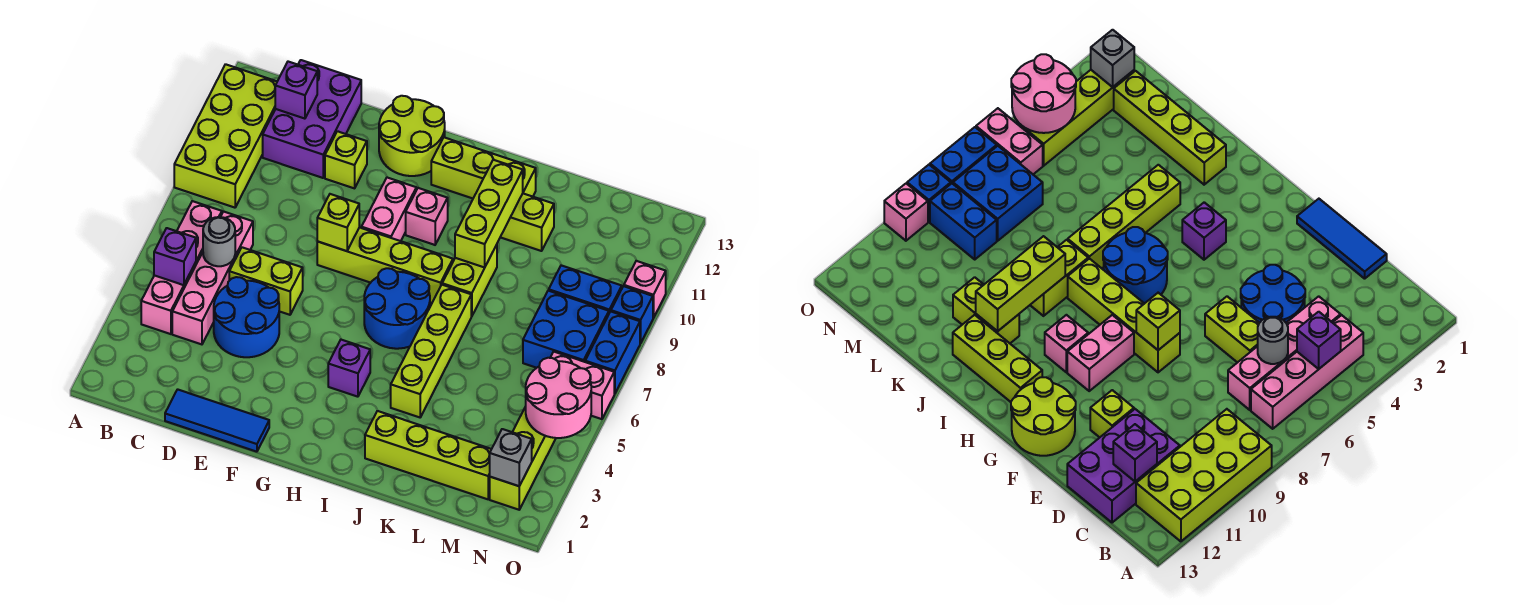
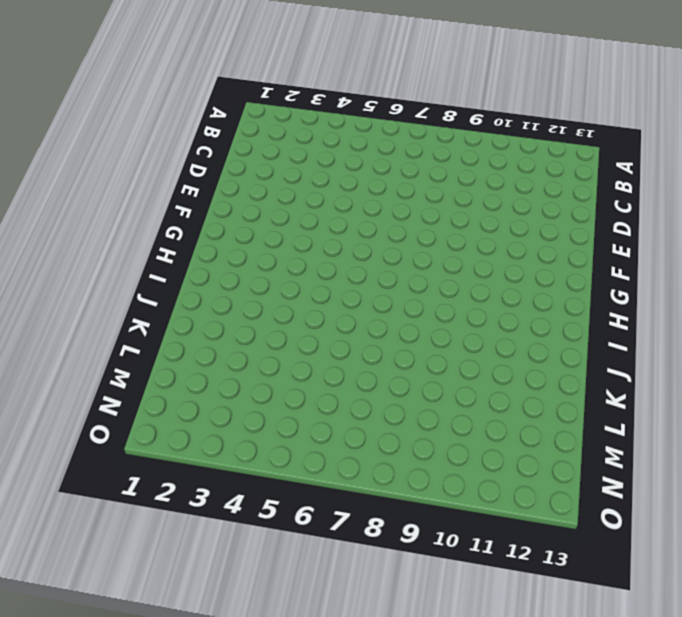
none -> lime 2x4 brick [174,64,277,208]
none -> pink 1x4 brick [141,201,222,334]
none -> pink 1x4 brick [172,211,253,344]
none -> purple 2x3 brick [263,60,361,178]

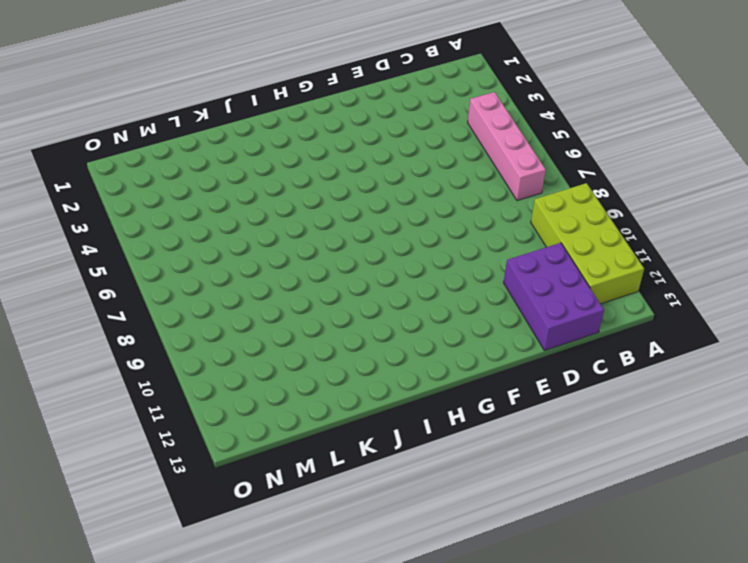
none -> pink 1x4 brick [172,211,253,344]
none -> blue 1x3 tile [165,389,269,452]
none -> blue 2x2 round brick [214,277,279,357]
none -> lime 1x2 brick [229,247,303,315]

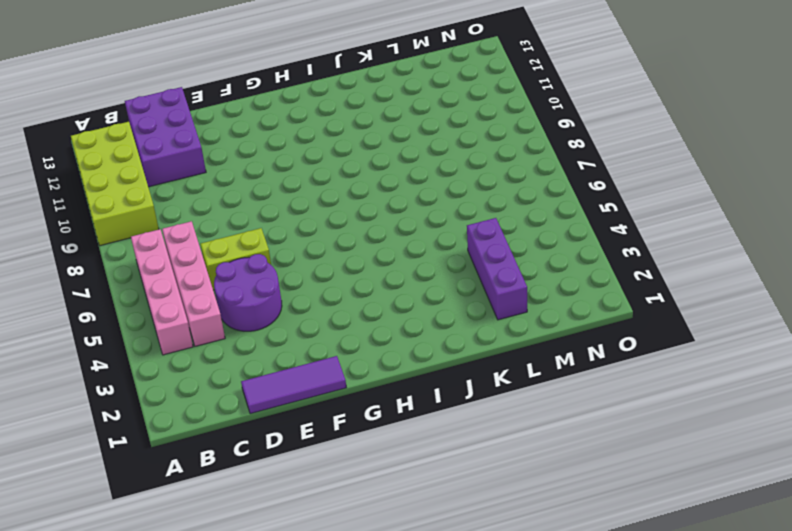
purple 1x3 tile [241,356,346,414] -> blue 1x3 tile [165,389,269,452]
purple 2x2 round brick [214,254,282,331] -> blue 2x2 round brick [214,277,279,357]
purple 1x3 brick [467,218,527,320] -> lime 1x4 brick [365,411,491,499]
none -> lime 1x1 brick [325,131,367,188]
none -> lime 1x4 brick [317,227,453,303]
none -> lime 2x2 round brick [379,96,445,176]
none -> pink 1x2 brick [362,178,416,241]

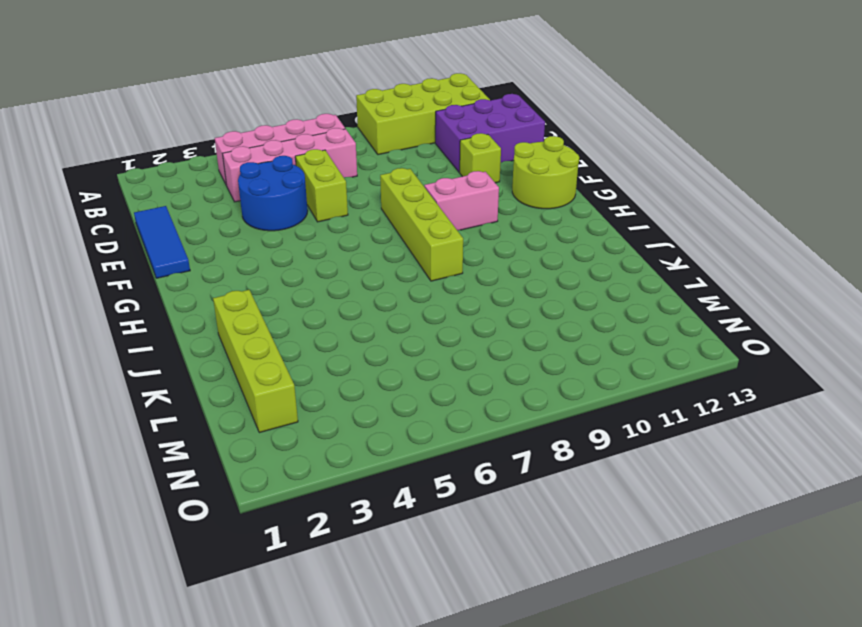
none -> purple 1x1 brick [328,340,370,397]
none -> blue 2x2 round brick [364,268,430,349]
none -> pink 1x1 brick [406,188,448,245]
none -> lime 1x3 brick [431,137,536,198]

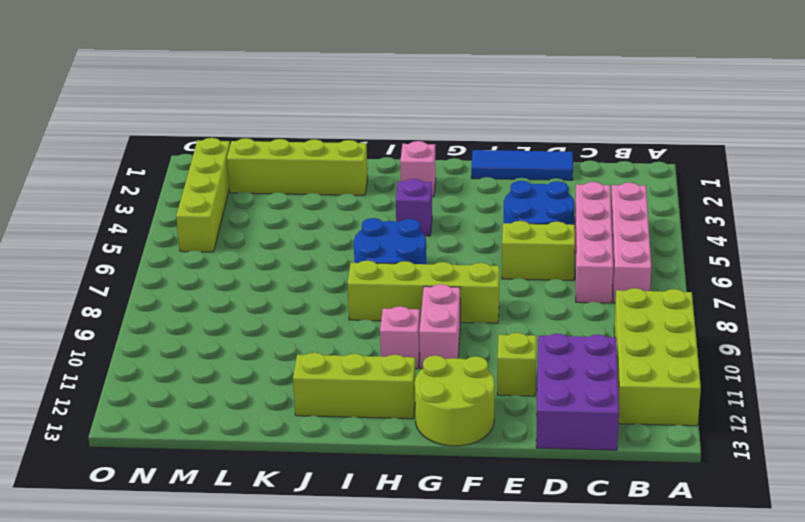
pink 1x1 brick [400,141,436,197] -> pink 1x1 brick moved to [624,261,666,318]
none -> lime 1x4 brick [391,285,471,417]
none -> lime 1x2 brick [442,245,497,316]
none -> lime 1x2 brick [501,194,554,251]
none -> blue 2x2 brick [523,290,609,368]

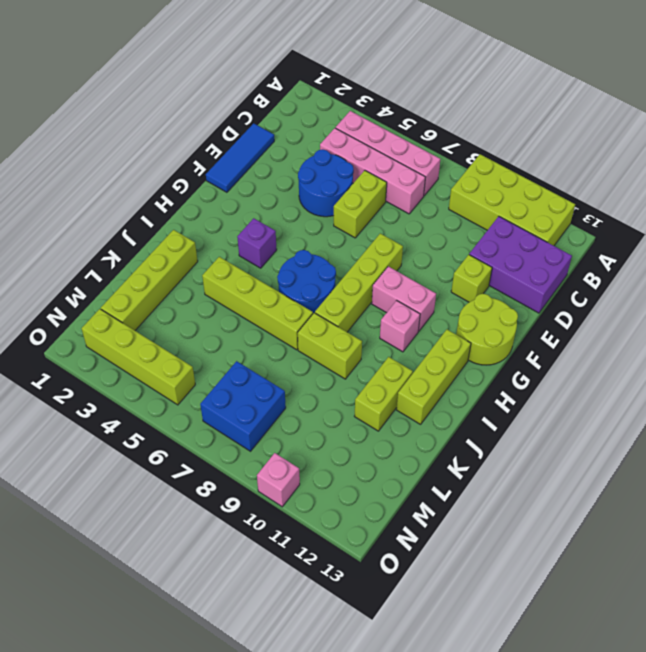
none -> blue 1x2 brick [549,265,622,313]
none -> pink 1x2 brick [550,352,614,419]
none -> blue 1x2 brick [585,311,640,394]
none -> blue 1x1 brick [611,286,653,343]

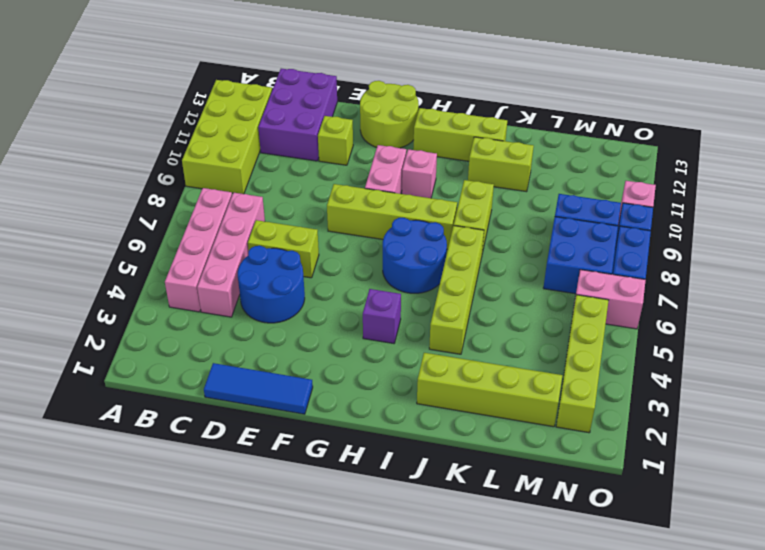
none -> purple 1x1 brick [154,228,196,285]
none -> grey 1x1 round brick [203,217,235,266]
none -> purple 1x1 brick [275,62,317,119]
none -> lime 1x1 brick [317,194,359,251]

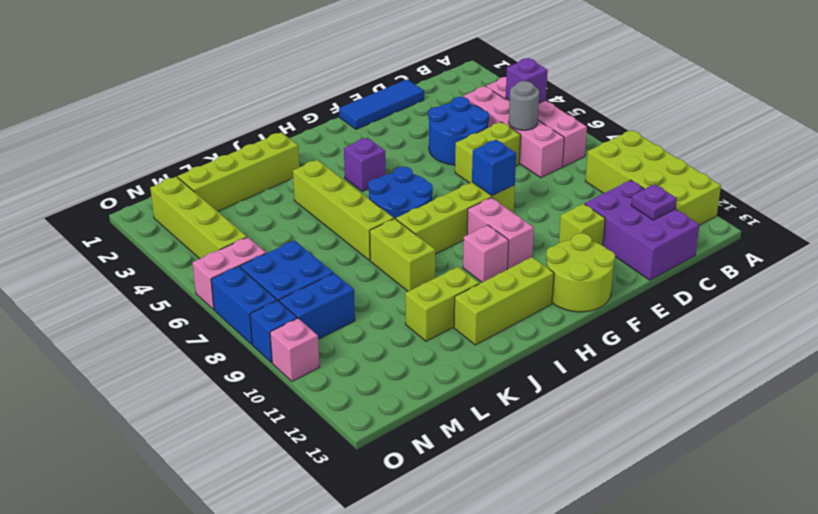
purple 1x1 plate [631,184,677,220] -> purple 1x1 brick [275,62,317,119]
blue 1x1 brick [472,140,516,196] -> lime 1x1 brick [317,194,359,251]
none -> lime 1x3 brick [455,160,523,268]
none -> grey 1x1 brick [490,429,532,486]
none -> pink 2x2 round brick [526,358,591,438]

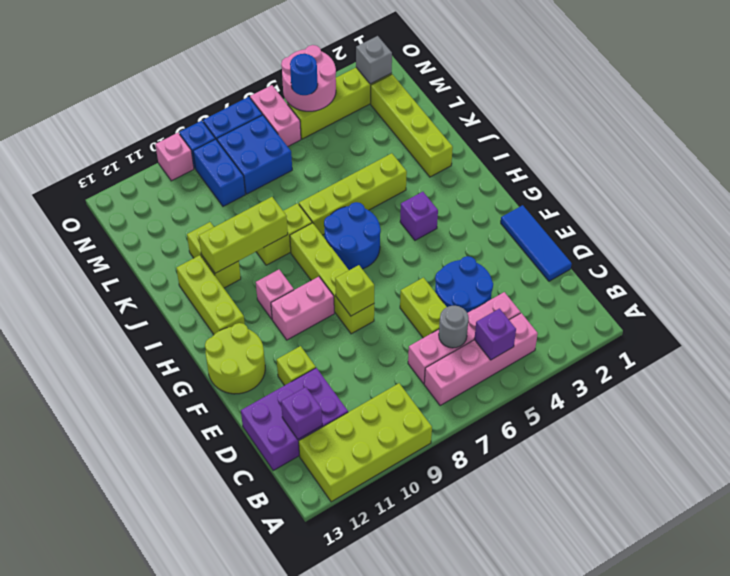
blue 1x1 round brick [290,54,318,95] -> none

